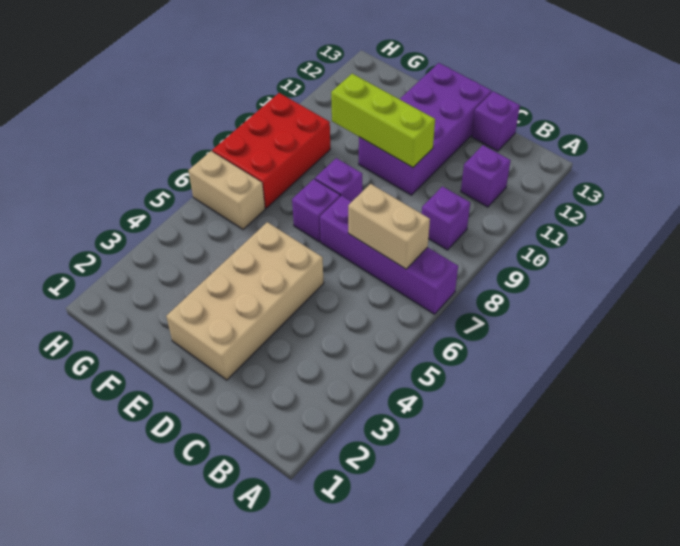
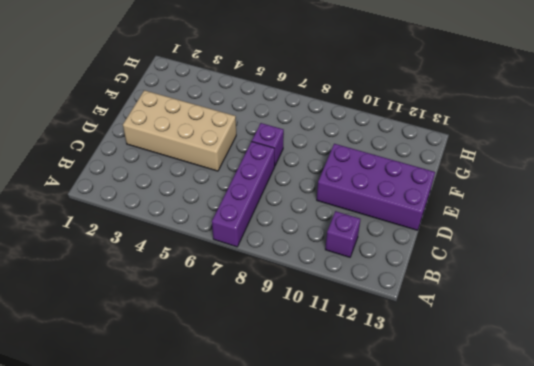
none -> purple 1x1 brick [422,186,470,250]
none -> purple 1x1 brick [472,91,520,151]
none -> purple 1x1 brick [315,158,362,201]

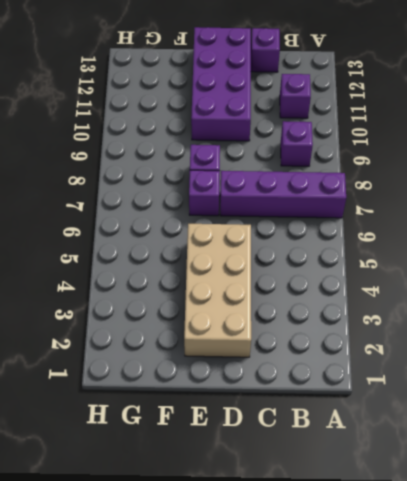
none -> tan 1x2 brick [188,151,265,229]
none -> red 2x3 brick [212,93,330,208]
none -> tan 1x2 brick [348,184,430,269]

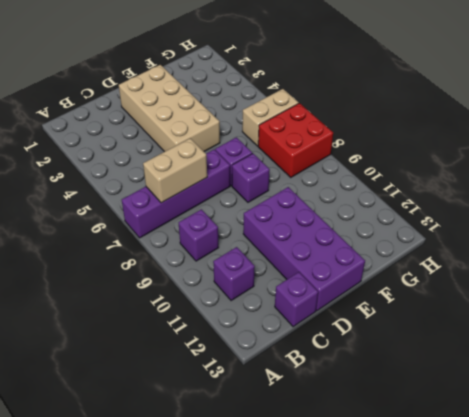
red 2x2 brick [258,103,333,177] -> red 2x3 brick [212,93,330,208]
none -> lime 1x3 brick [331,74,435,167]

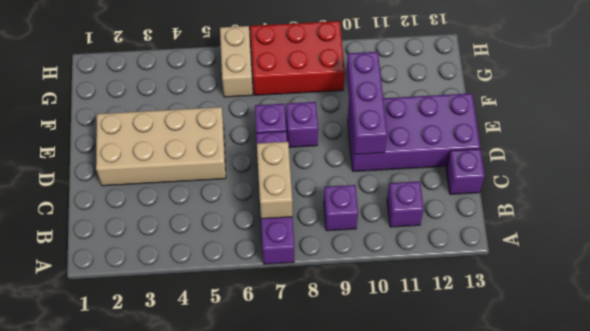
purple 1x3 brick [346,52,387,154] -> lime 1x3 brick [331,74,435,167]

